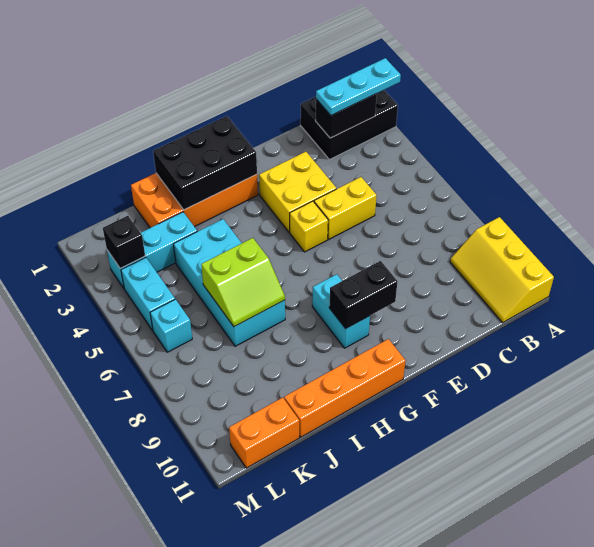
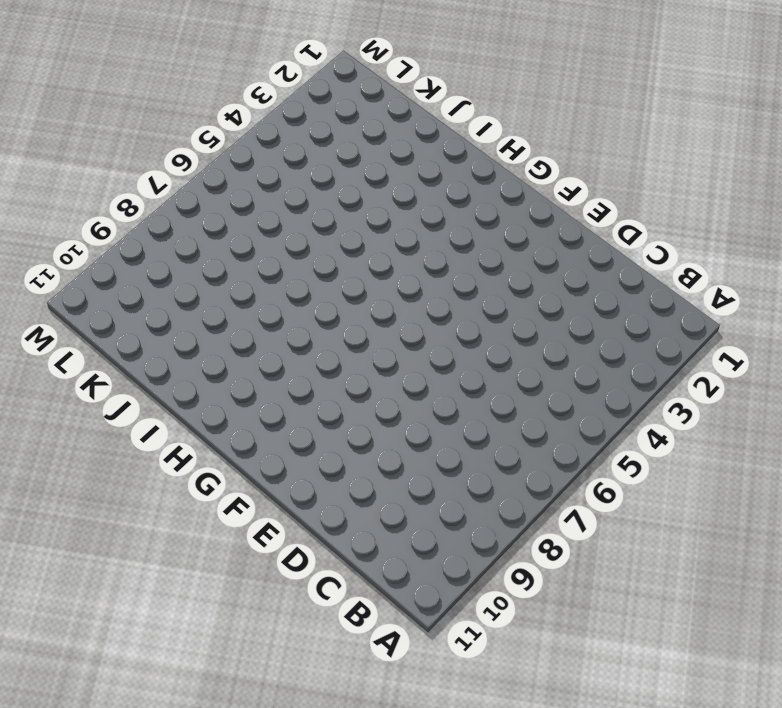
none -> black 2x3 brick [300,90,398,160]
none -> yellow 2x3 slope [450,217,554,323]
none -> yellow 1x2 brick [314,177,377,239]

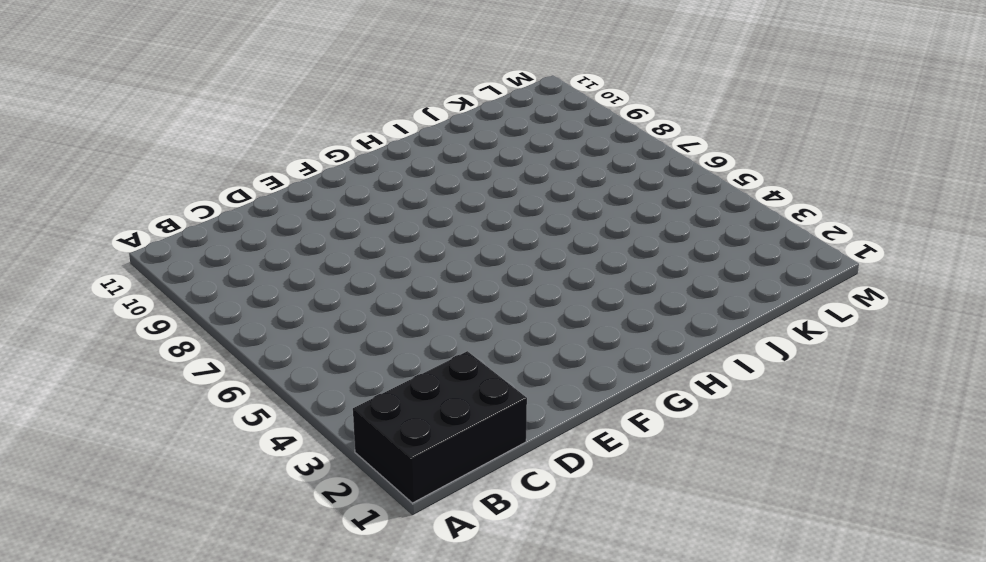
none -> yellow 2x3 slope [450,217,554,323]
none -> yellow 1x2 brick [314,177,377,239]
none -> yellow 2x2 brick [259,152,336,232]

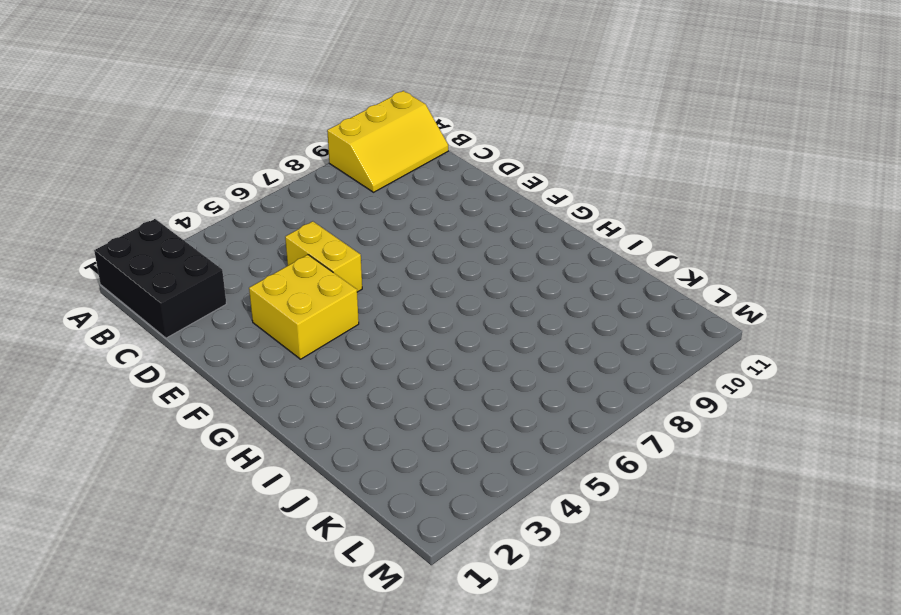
none -> yellow 1x1 brick [290,201,328,252]
none -> orange 2x4 brick [131,173,258,228]
none -> cyan 1x2 brick [312,274,370,348]

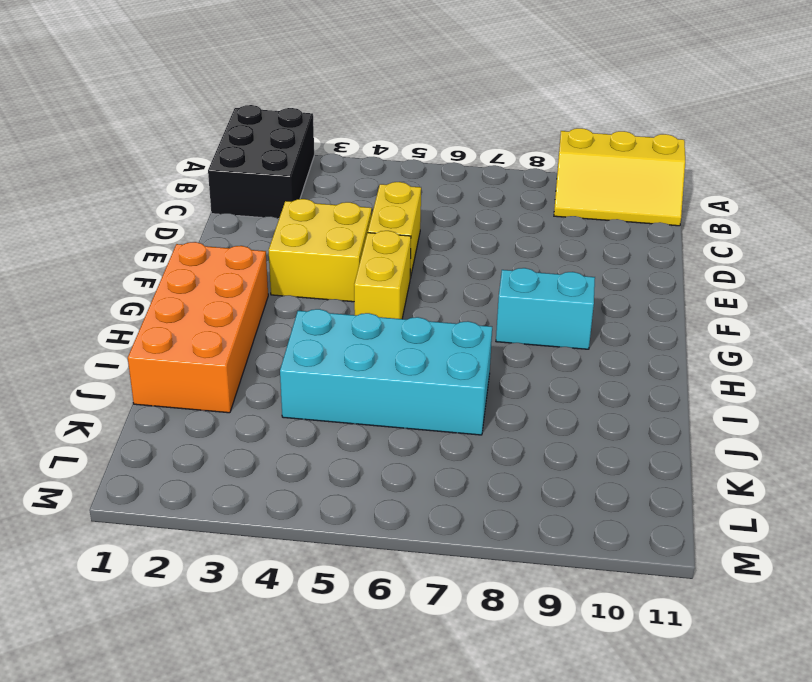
yellow 1x2 brick [354,231,411,319] -> yellow 1x1 brick [290,201,328,252]
none -> orange 1x4 brick [284,339,405,437]
none -> cyan 1x3 brick [107,212,197,288]
none -> orange 1x2 brick [229,398,299,468]

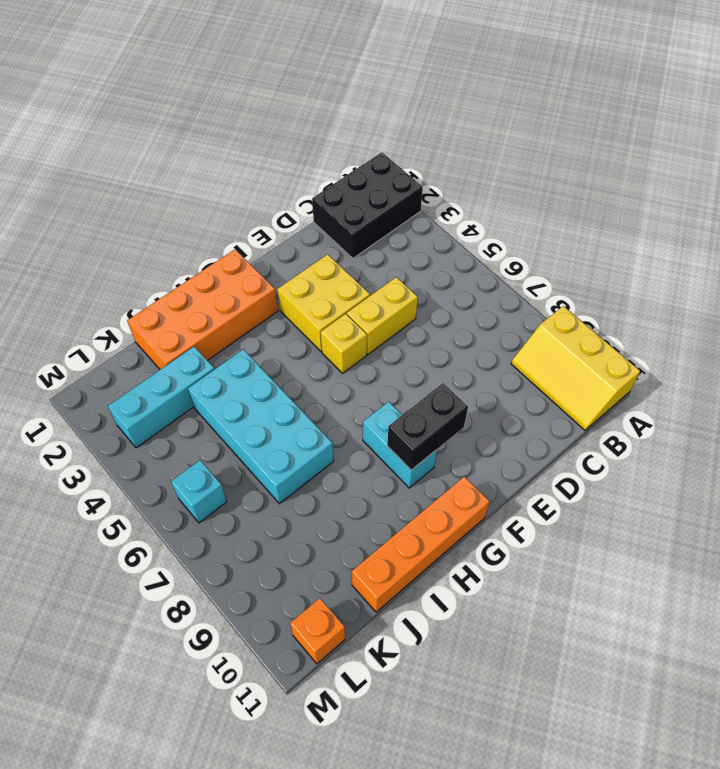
orange 1x1 brick [290,598,345,664] -> orange 1x2 brick [229,398,299,468]
none -> cyan 1x2 brick [121,258,175,330]
none -> black 1x2 brick [316,94,377,138]
none -> black 2x3 brick [153,116,257,210]

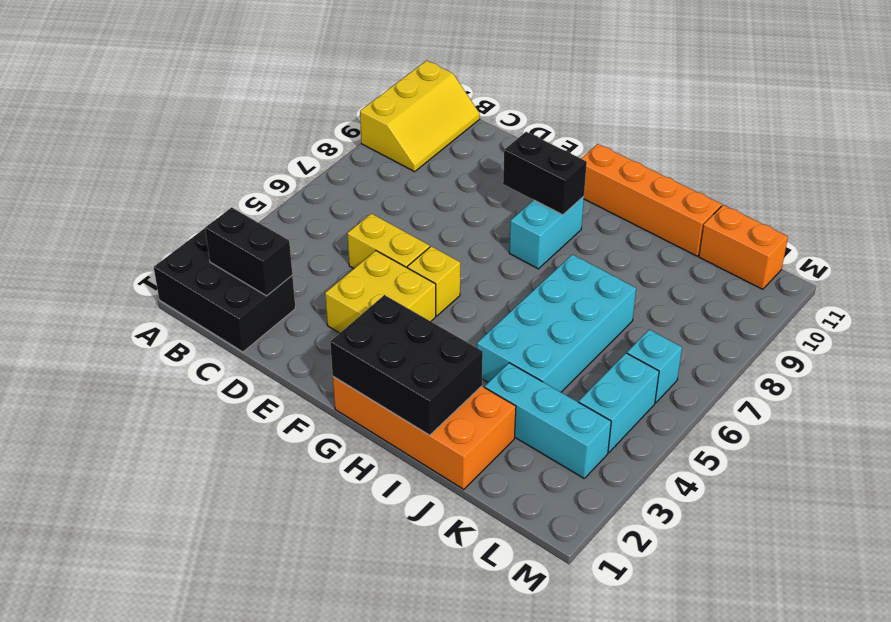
none -> lime 2x2 slope [201,238,285,327]
none -> black 1x1 brick [103,216,145,269]
none -> cyan 1x3 plate [316,58,401,115]

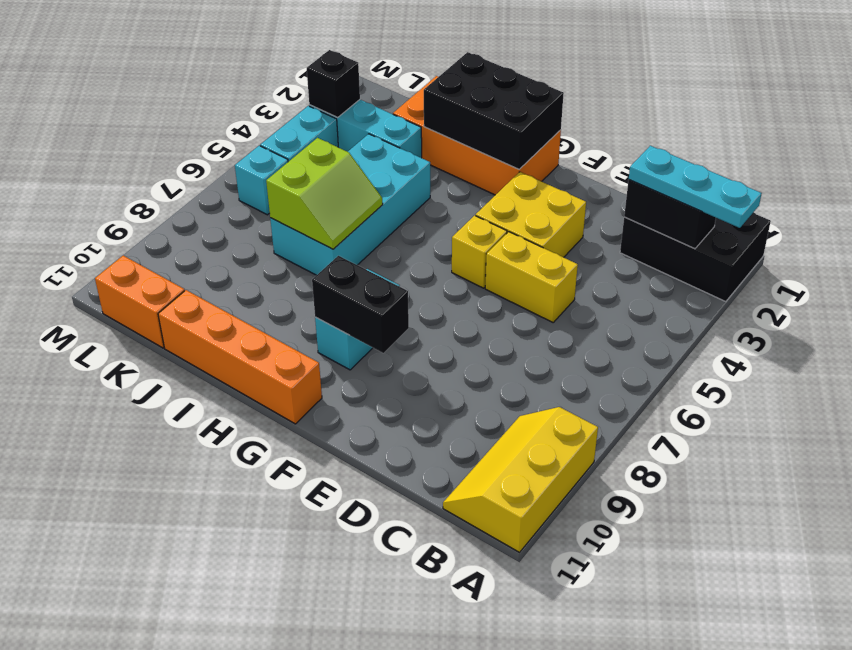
lime 2x2 slope [266,138,383,249] -> lime 2x2 slope turned to [201,238,285,327]

